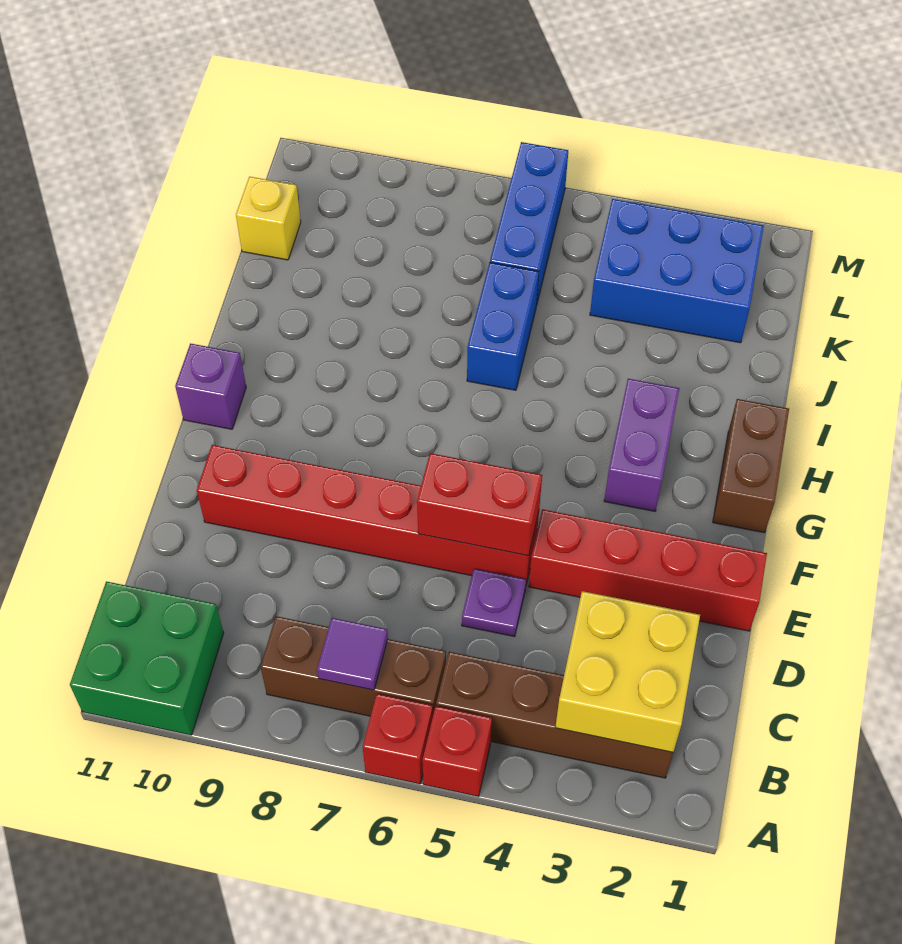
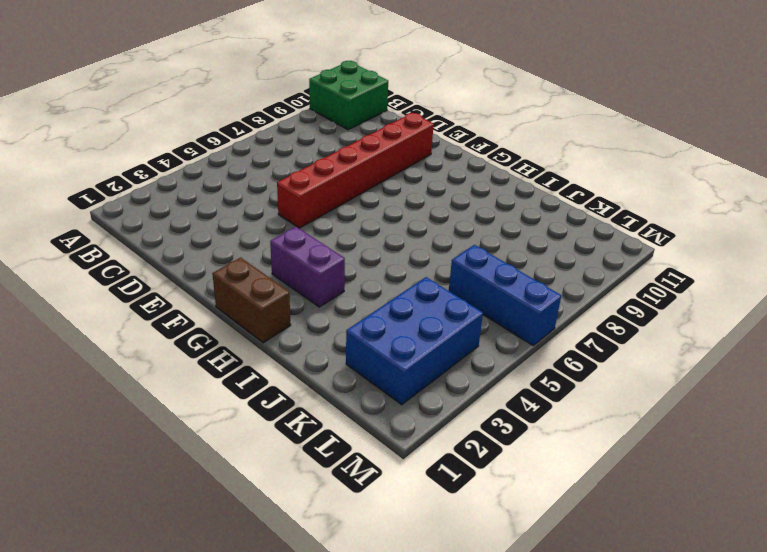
none -> red 1x1 brick [422,706,492,797]
none -> red 1x1 brick [363,694,433,784]
none -> brown 1x4 brick [436,652,673,778]

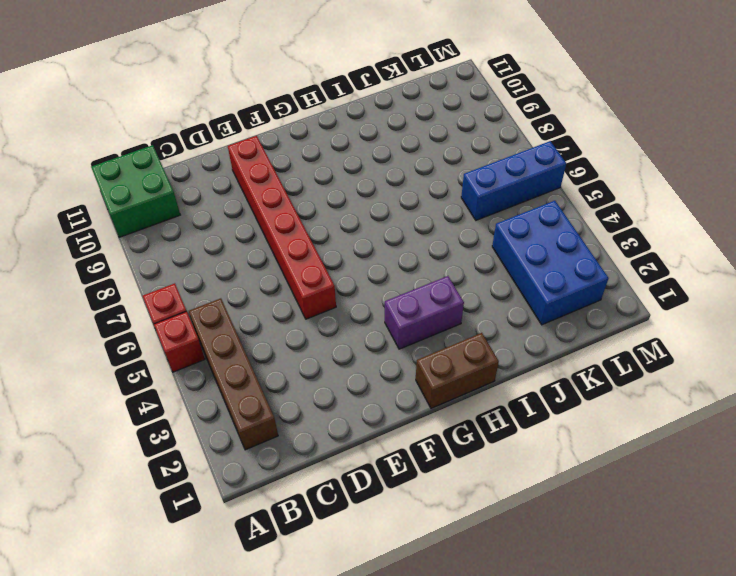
none -> brown 1x3 brick [261,616,446,716]
none -> purple 1x1 plate [462,569,526,637]
none -> red 1x4 brick [529,509,767,631]

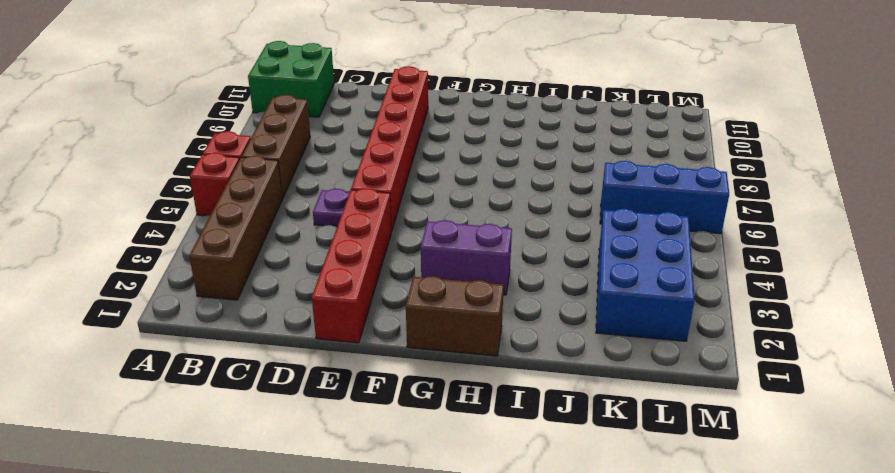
none -> purple 1x1 brick [175,343,246,429]
none -> blue 1x2 brick [467,263,539,390]
none -> yellow 1x1 brick [236,177,301,260]

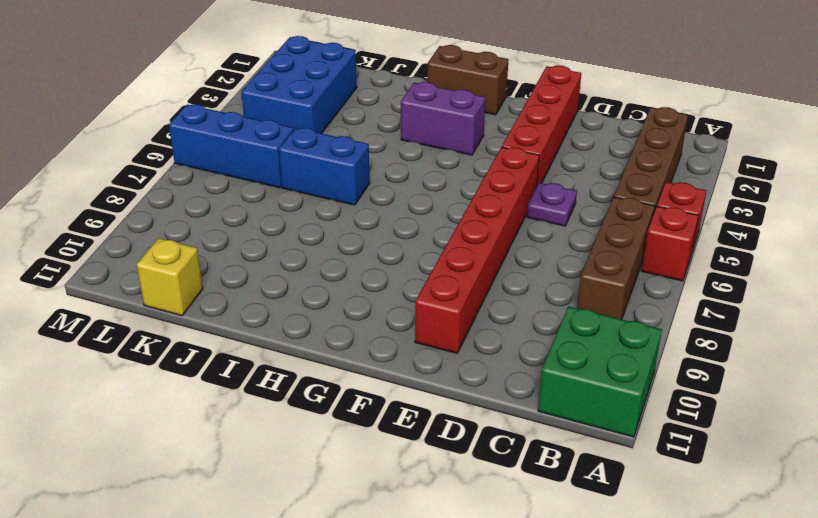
none -> purple 1x1 brick [175,343,246,429]
none -> yellow 2x2 brick [555,591,700,752]
none -> purple 1x1 tile [317,618,388,690]

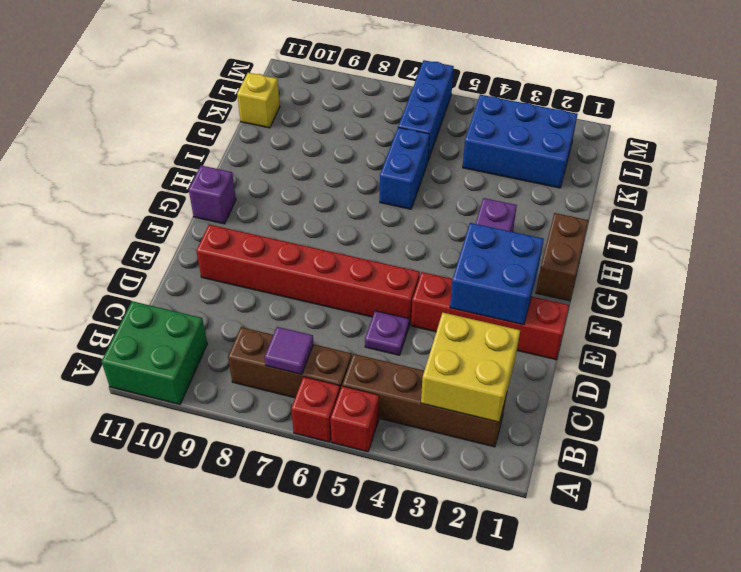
blue 2x2 brick [450,223,544,325] -> none
none -> red 1x2 brick [417,453,542,556]

